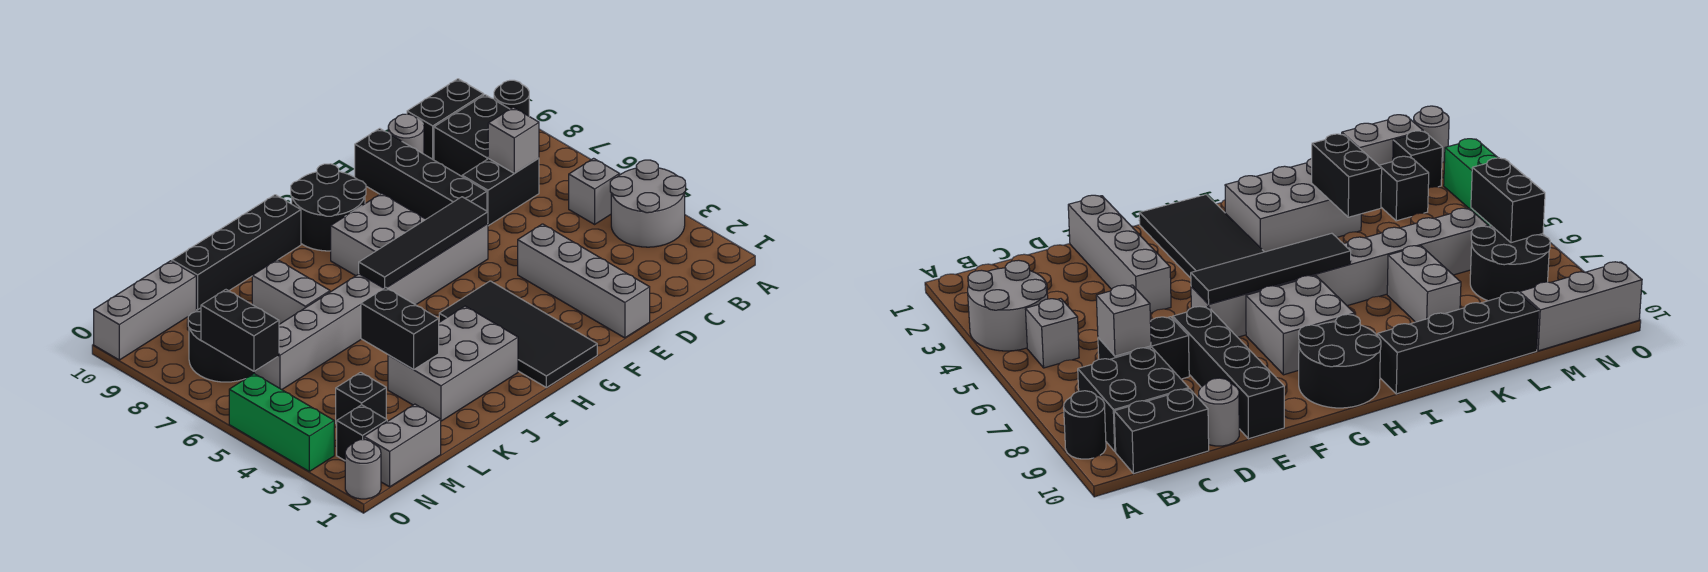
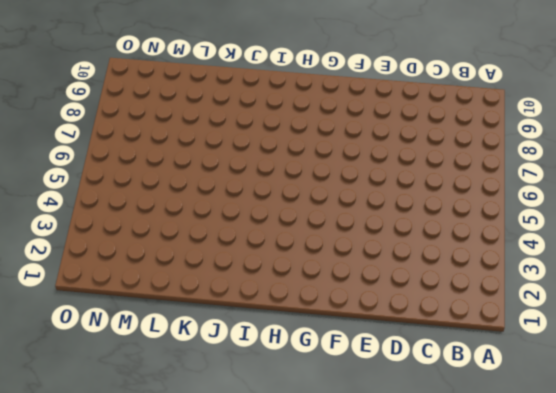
none -> grey 2x2 round brick [610,160,686,247]
none -> black 1x1 round brick [494,80,529,116]
none -> grey 1x1 brick [569,158,620,224]

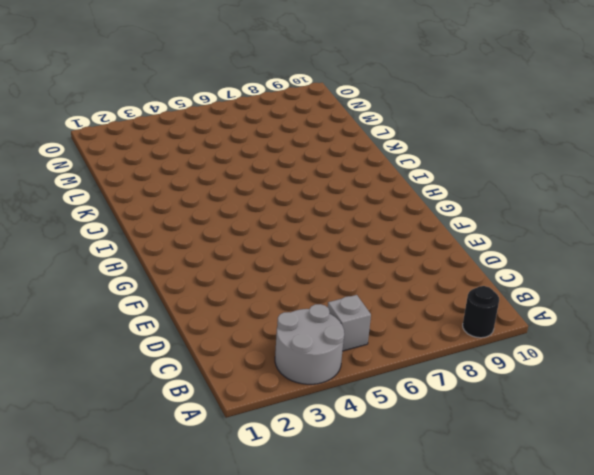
none -> black 2x2 brick [434,95,510,176]
none -> black 1x2 brick [407,79,484,160]
none -> black 1x2 brick [462,158,539,226]

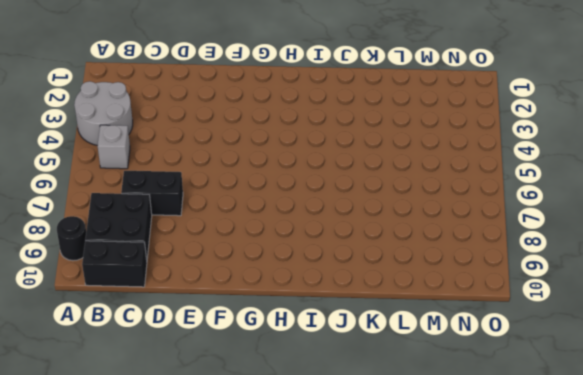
none -> grey 1x1 round brick [388,114,424,154]
none -> grey 1x4 brick [518,224,650,338]
none -> black 1x4 brick [355,128,487,219]

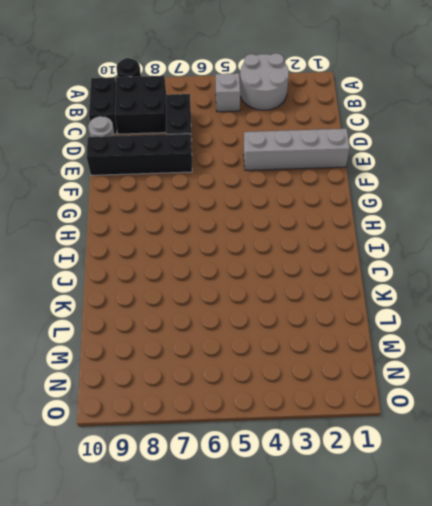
none -> grey 1x8 brick [254,224,488,390]
none -> black 2x4 tile [439,281,597,387]
none -> grey 2x2 brick [331,193,426,276]

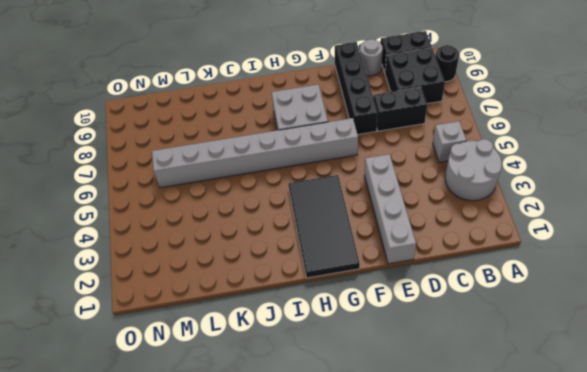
none -> black 2x2 round brick [291,164,366,251]
none -> grey 2x3 brick [388,306,518,421]
none -> black 1x4 brick [172,195,301,310]

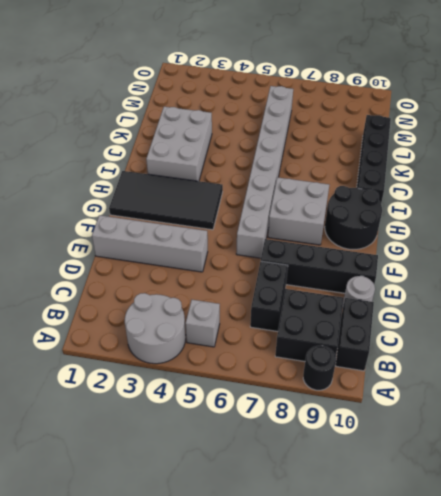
none -> grey 1x2 brick [252,260,330,324]
none -> grey 1x2 brick [364,404,441,487]
none -> black 1x1 brick [336,372,386,424]

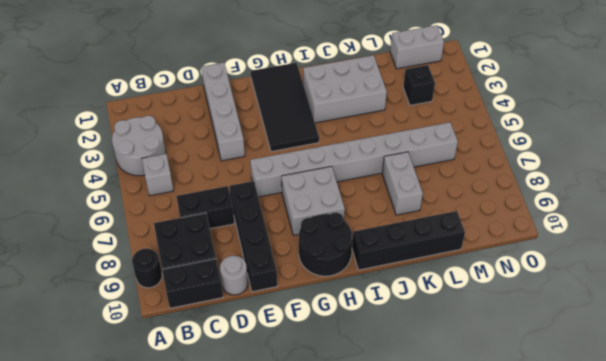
none -> black 2x2 round brick [188,308,254,382]
none -> grey 1x3 brick [94,261,196,360]
none -> black 1x1 brick [337,405,387,460]

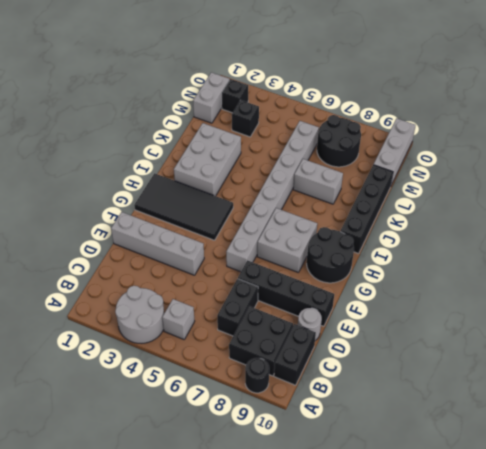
none -> grey 1x1 round brick [345,440,381,499]
none -> green 1x3 brick [229,374,334,471]
none -> grey 1x1 brick [488,107,539,173]

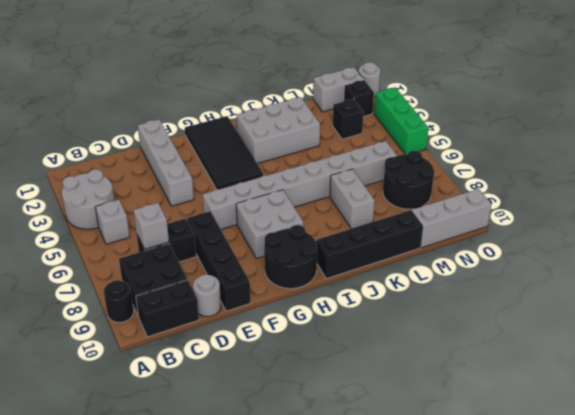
none -> black 1x4 tile [359,197,488,288]
none -> black 1x2 brick [361,288,439,370]
none -> black 1x2 brick [201,290,279,371]

